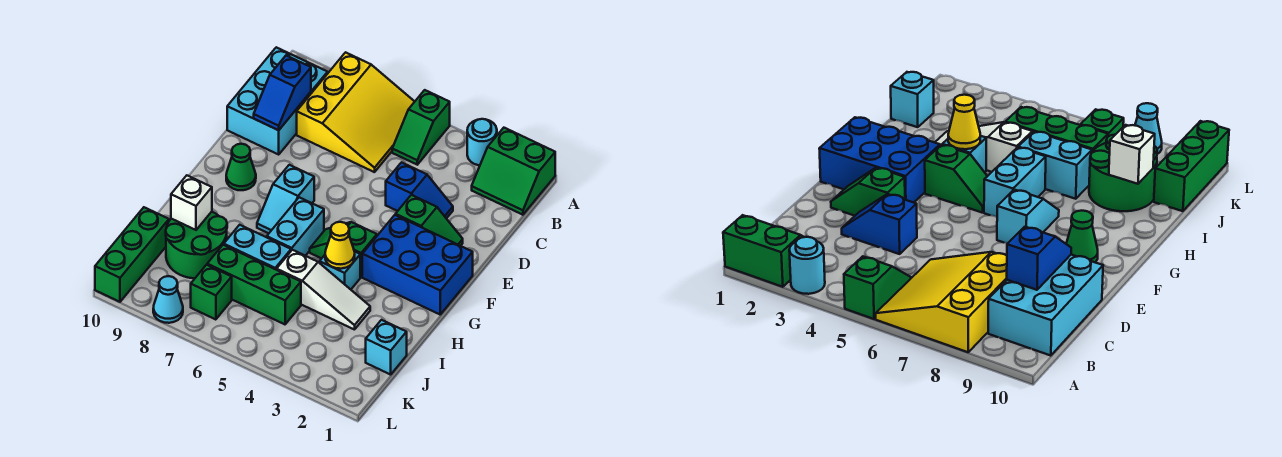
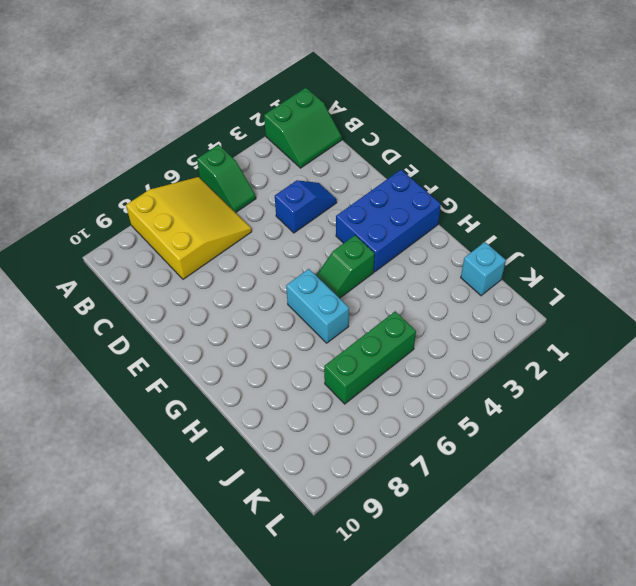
none -> cyan 1x1 round brick [467,119,497,165]
none -> cyan 2x3 brick [227,47,328,154]
none -> green 1x2 slope [396,195,463,246]

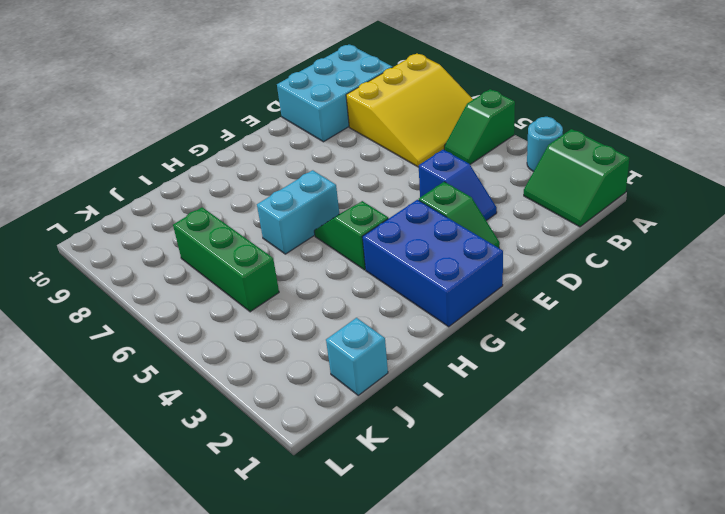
none -> cyan 1x2 slope [257,165,314,233]
none -> green 1x1 cone [226,144,256,190]
none -> cyan 1x1 brick [320,252,360,289]

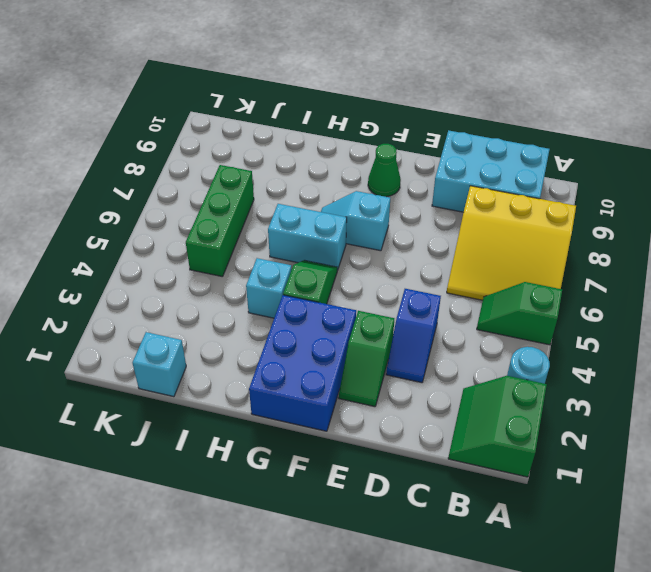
none -> white 1x3 slope [277,250,370,330]
none -> cyan 1x2 brick [224,225,291,270]
none -> green 2x2 round brick [166,212,227,278]

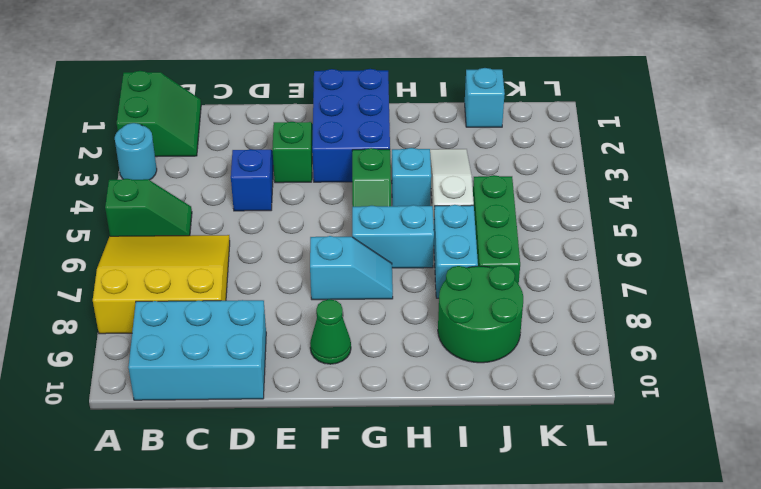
none -> green 1x3 brick [95,207,169,302]
none -> green 1x1 brick [191,265,232,320]
none -> cyan 1x1 cone [153,276,183,323]

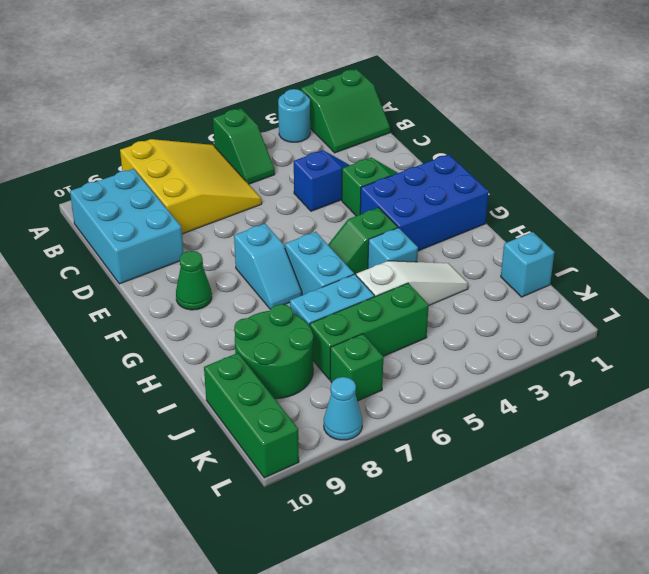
none -> blue 1x2 slope [254,56,311,130]
none -> yellow 1x1 cone [325,222,355,269]
none -> white 1x1 brick [171,176,212,230]

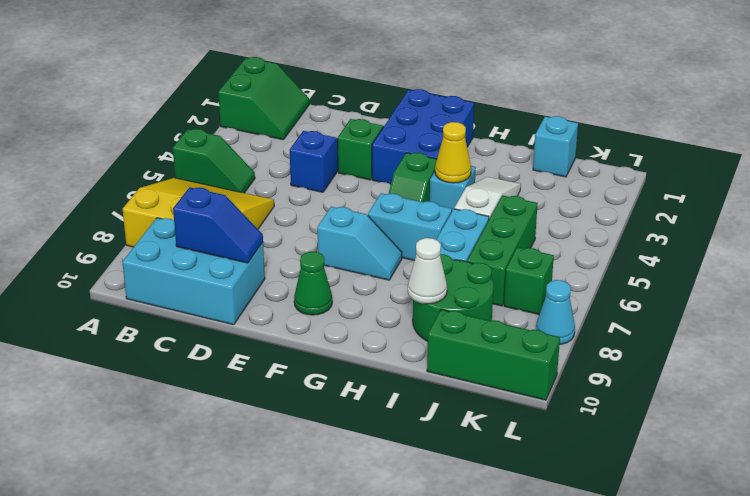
white 1x1 cone [408,238,447,304] -> white 1x1 brick [171,176,212,230]
none -> cyan 1x1 round brick [467,119,497,165]

